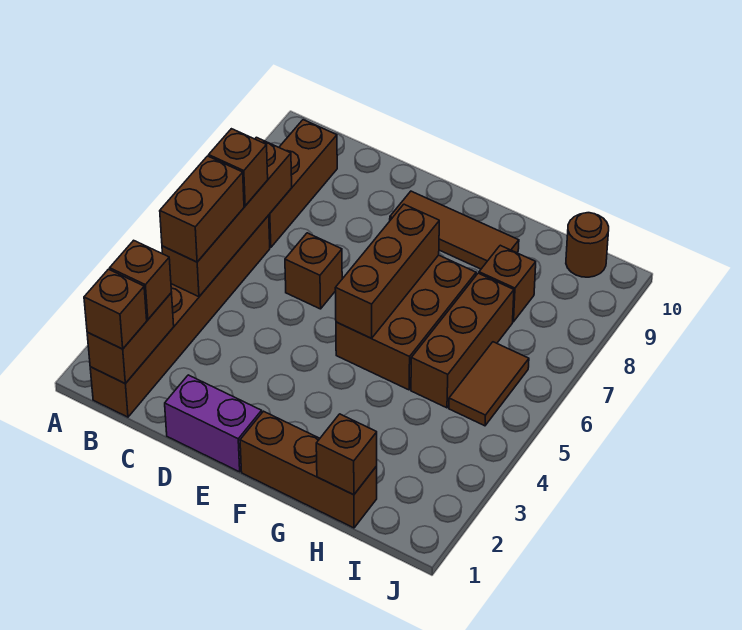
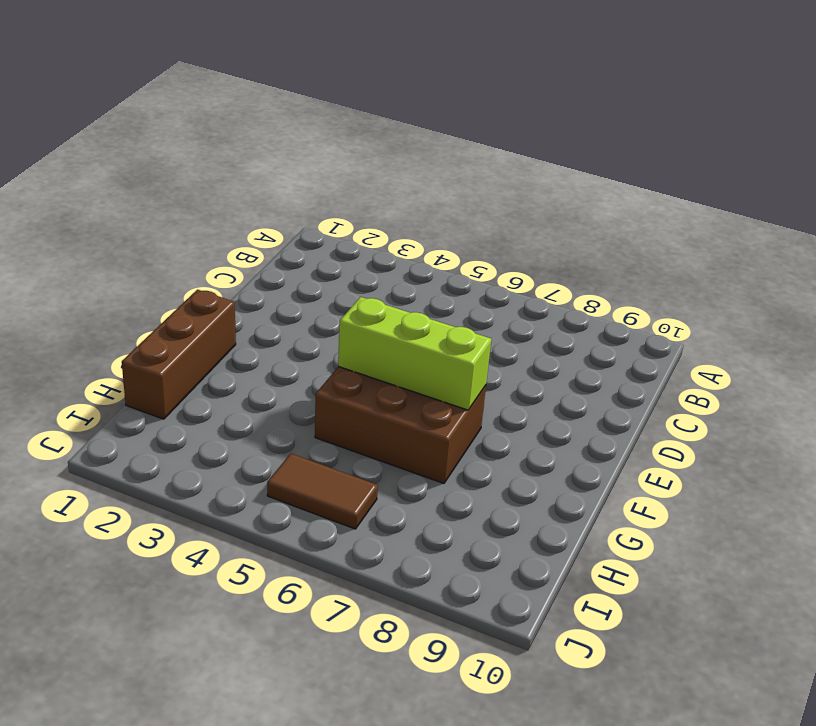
lime 1x3 brick [338,297,491,410] -> brown 1x3 brick [335,204,439,338]
none -> brown 1x6 brick [90,215,270,417]
none -> brown 1x3 brick [269,120,337,248]
none -> purple 1x2 brick [165,375,262,472]

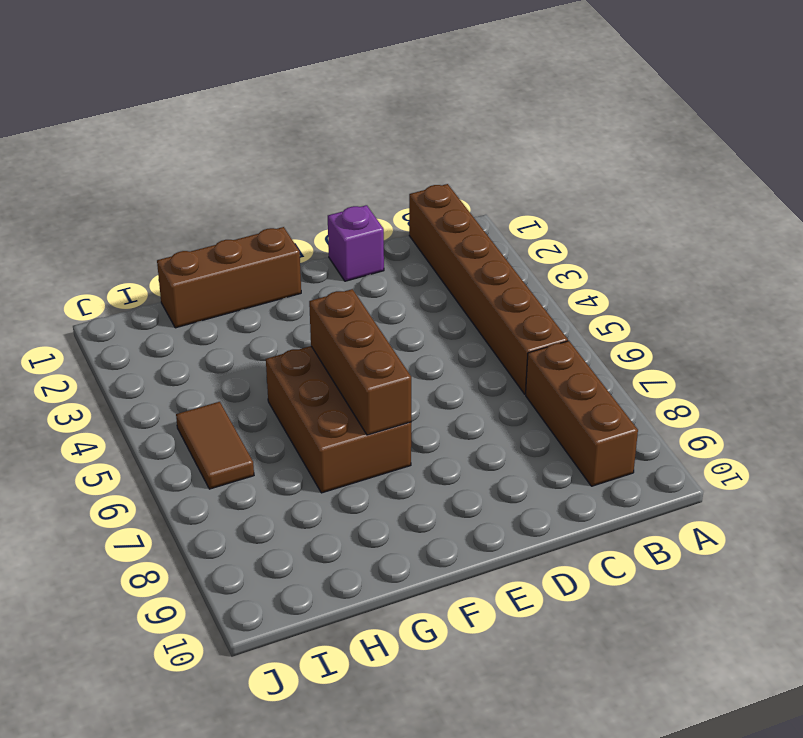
purple 1x1 brick [328,205,384,281] -> purple 1x2 brick [165,375,262,472]
none -> brown 1x1 brick [285,233,342,309]
none -> brown 1x3 tile [390,191,519,269]
none -> brown 1x3 brick [411,273,514,408]

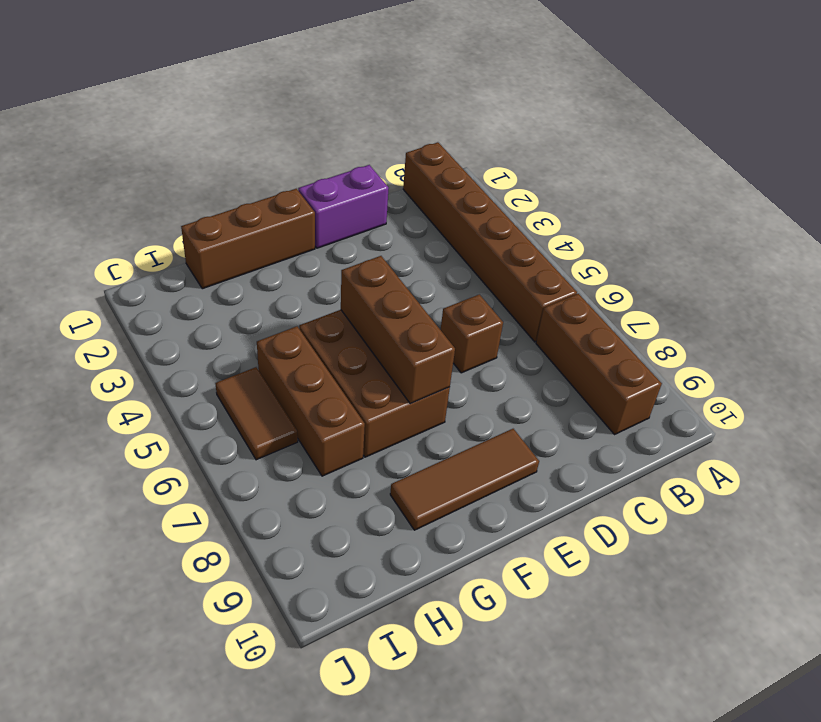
none -> brown 1x1 brick [479,245,536,322]
none -> brown 1x1 round brick [566,213,609,277]
none -> brown 1x2 brick [87,293,174,384]

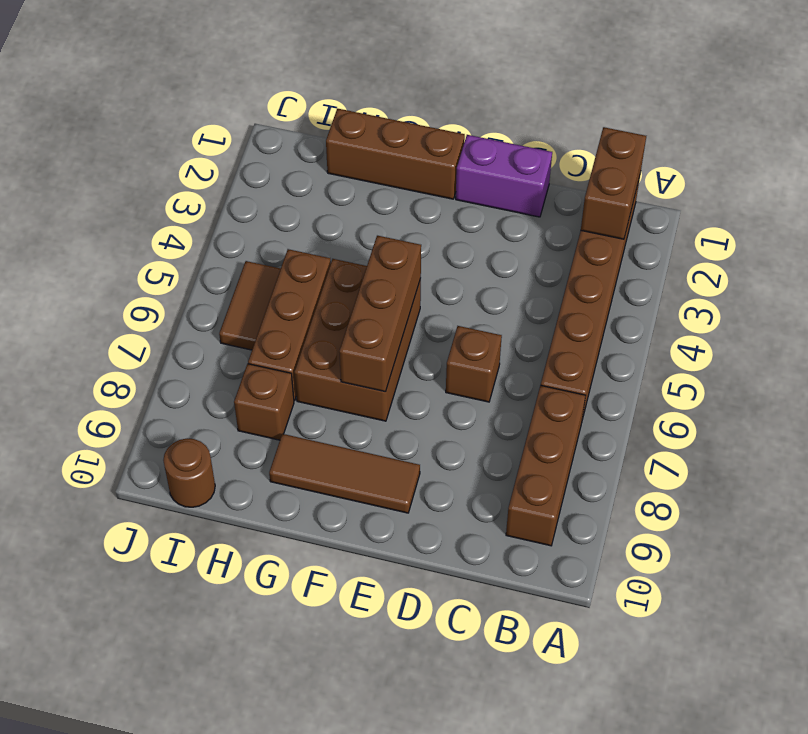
none -> brown 1x4 brick [162,137,292,297]
none -> brown 1x1 brick [316,414,377,495]
none -> brown 1x1 brick [84,269,147,349]

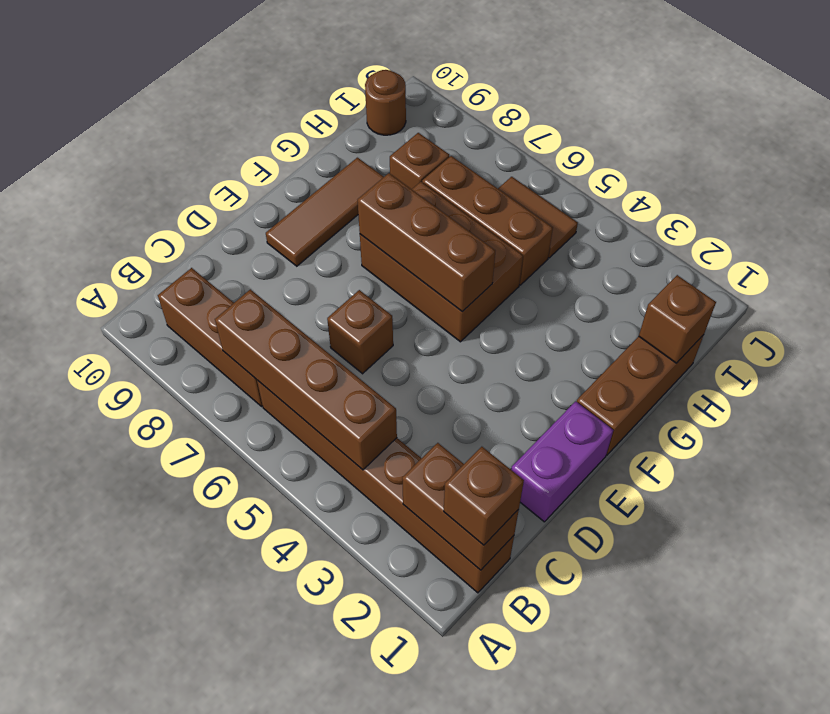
none -> brown 1x1 brick [110,240,171,320]
none -> brown 1x2 brick [160,156,244,262]
none -> brown 1x1 brick [209,129,268,206]

